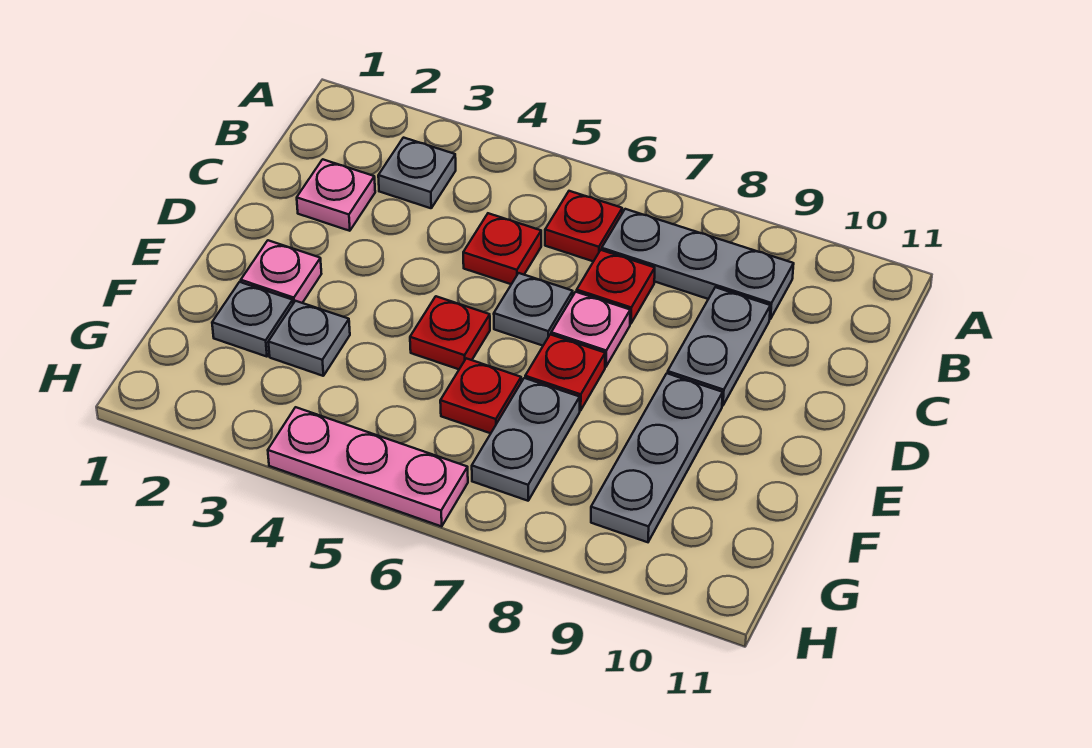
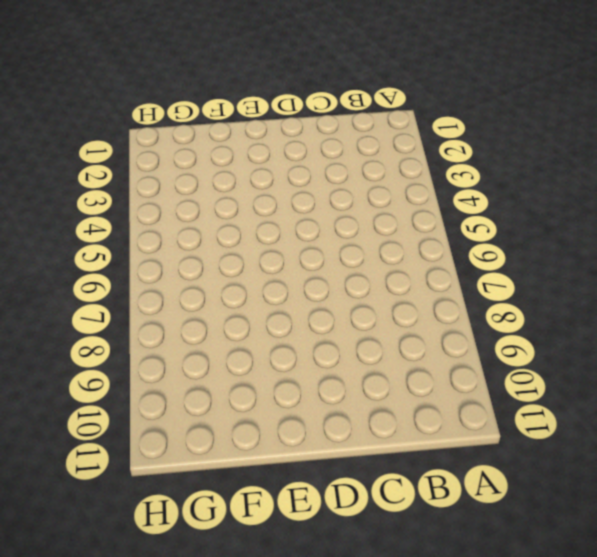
none -> grey 1x1 plate [378,138,456,208]
none -> red 1x1 plate [545,191,622,261]
none -> grey 1x3 plate [602,209,794,319]

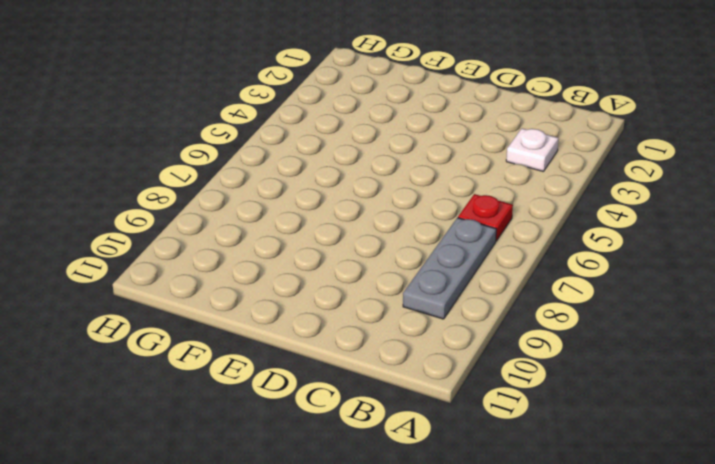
white 1x1 plate [506,128,559,172] -> grey 1x1 plate [378,138,456,208]
none -> pink 1x1 plate [297,159,375,231]
none -> red 1x1 plate [463,213,541,284]
none -> red 1x1 plate [577,250,655,324]

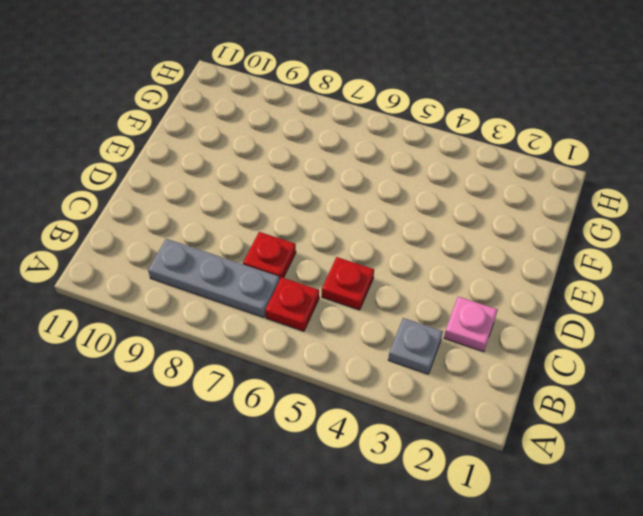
none -> grey 1x2 plate [668,287,770,406]
none -> grey 1x1 plate [494,273,573,346]
none -> pink 1x1 plate [551,292,630,367]

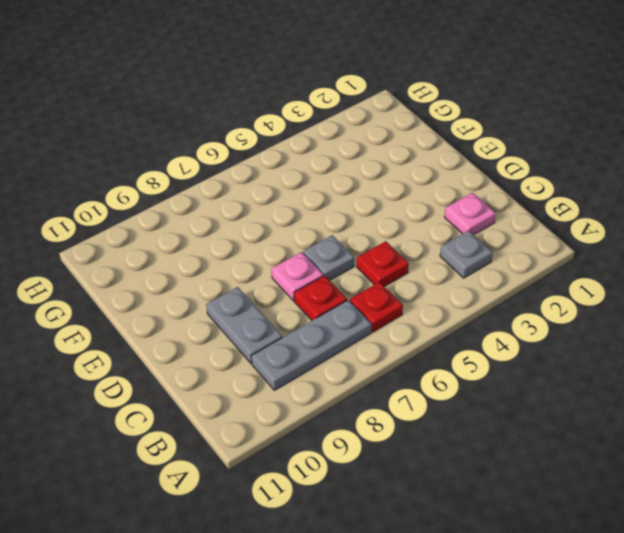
none -> pink 1x1 plate [241,240,321,303]
none -> red 1x1 plate [410,296,490,369]
none -> red 1x1 plate [525,334,605,410]

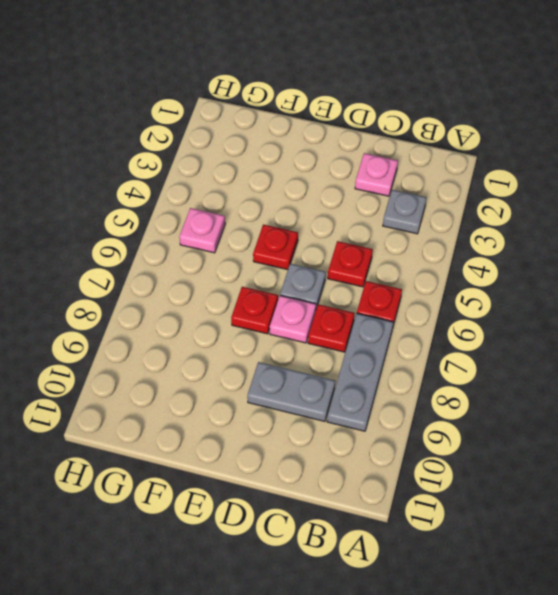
pink 1x1 plate [179,208,225,253] -> pink 1x1 plate moved to [241,240,321,303]
none -> grey 1x3 plate [591,373,723,542]
none -> grey 1x1 plate [212,282,293,357]
none -> grey 1x1 plate [268,301,350,376]

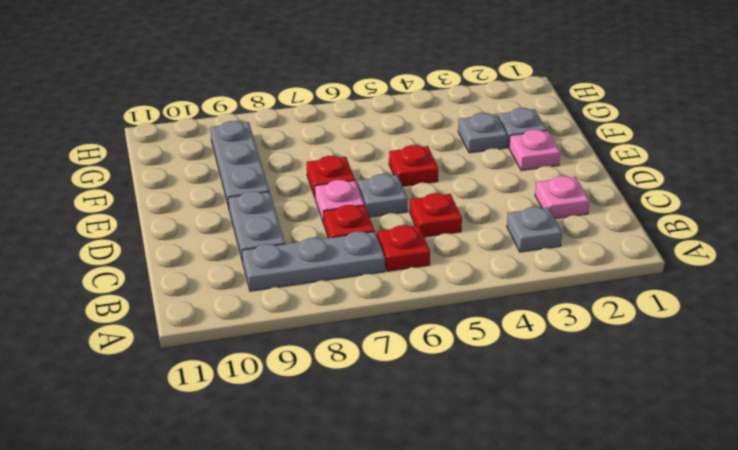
none -> red 1x1 plate [440,358,521,433]
none -> grey 1x2 plate [472,378,580,501]
none -> pink 1x3 plate [268,407,468,526]

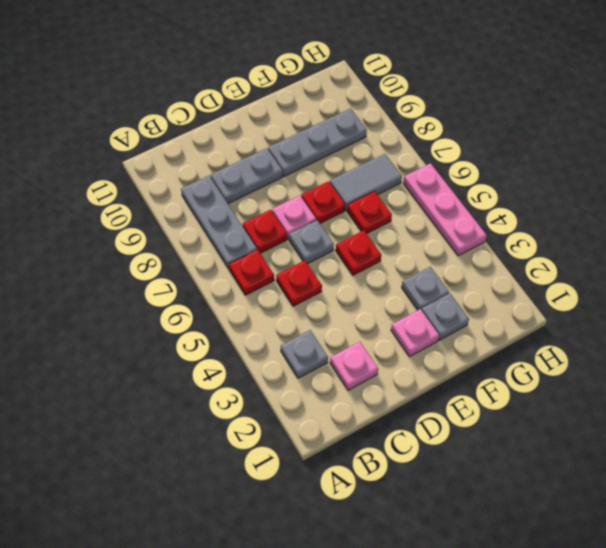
grey 1x2 tile [330,154,402,210] -> grey 1x2 plate [472,378,580,501]

